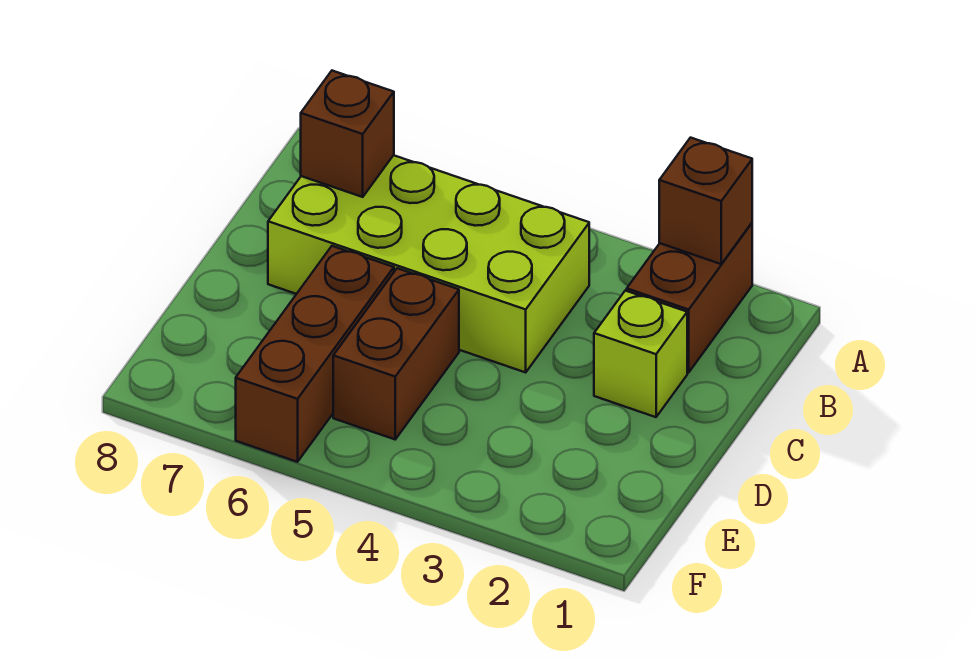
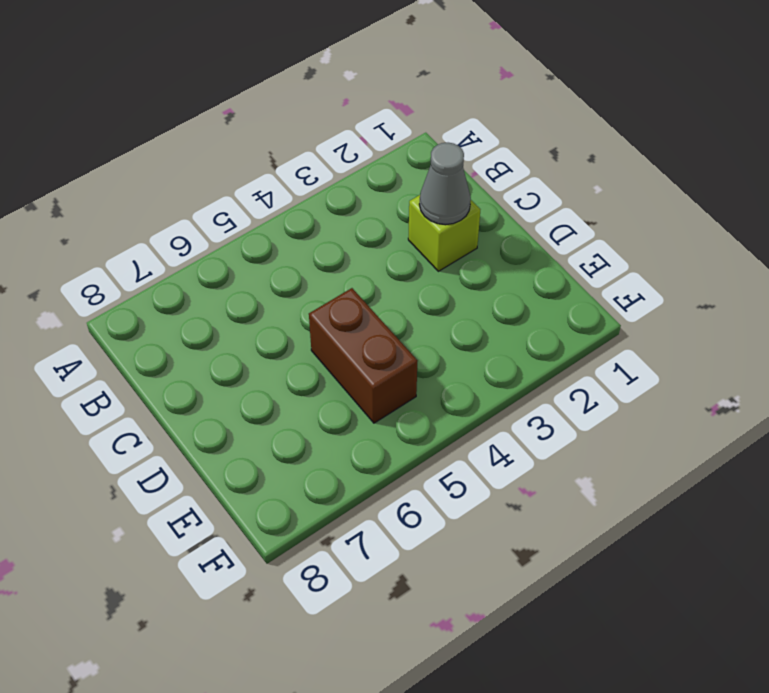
grey 1x1 cone [419,143,471,225] -> none
none -> brown 1x2 brick [627,223,752,372]
none -> lime 2x4 brick [268,155,589,372]

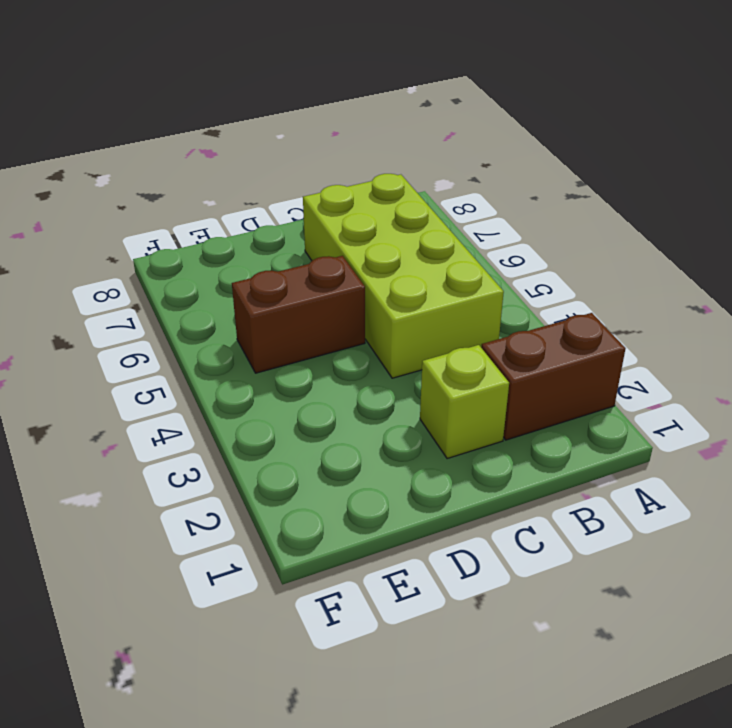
none -> brown 1x3 brick [236,246,394,462]
none -> brown 1x1 brick [659,138,752,264]

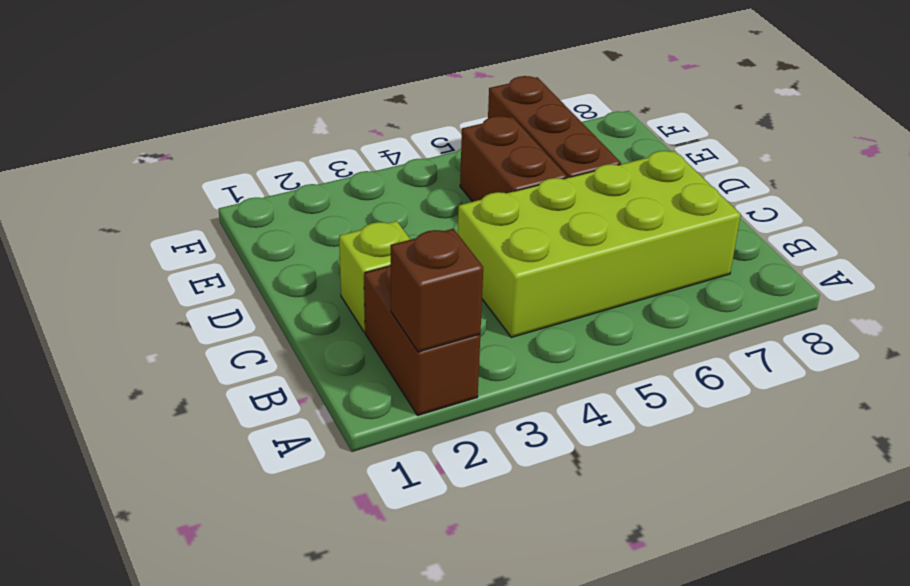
none -> brown 1x1 brick [301,71,394,197]

